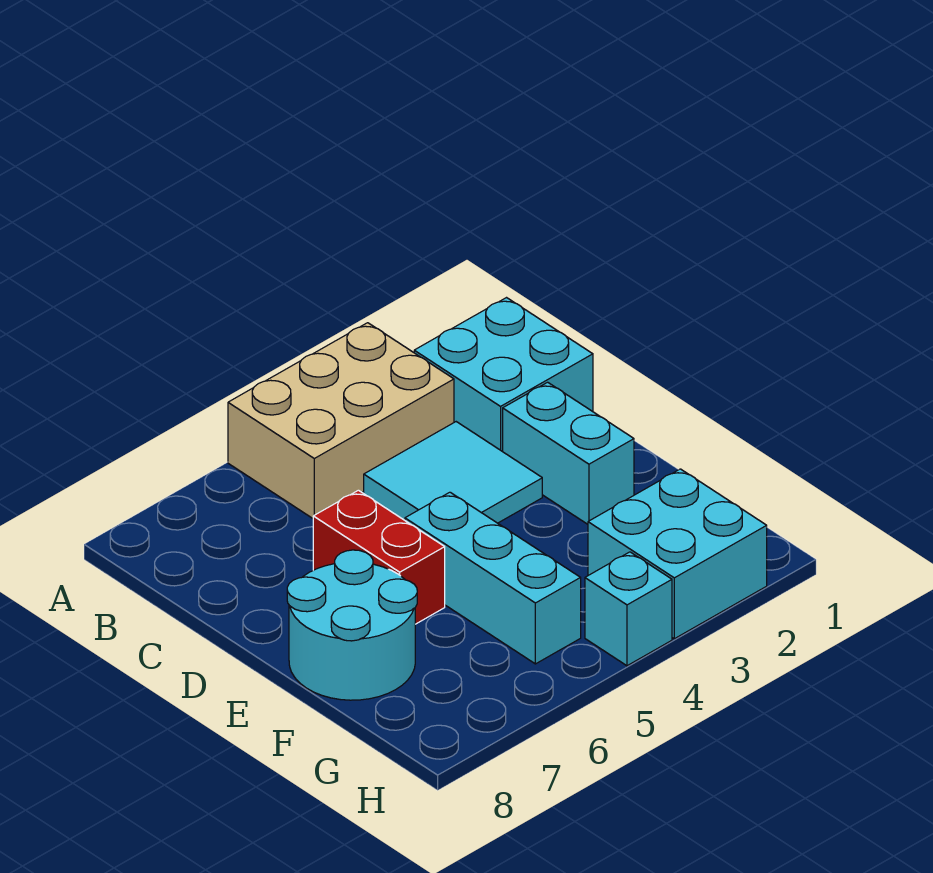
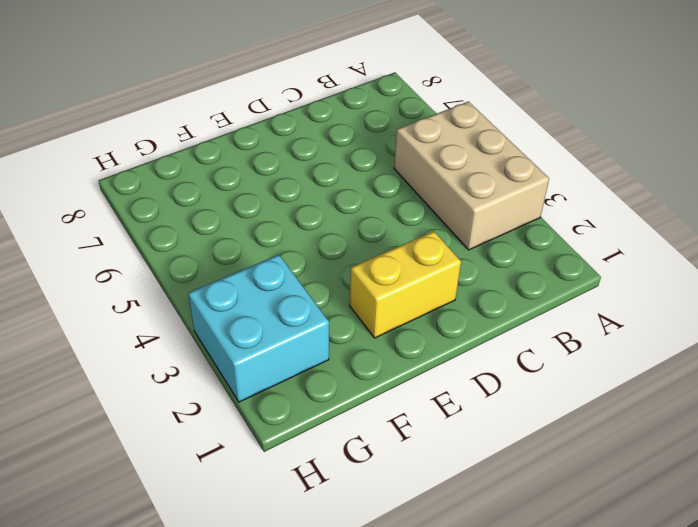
yellow 1x2 brick [350,231,461,338] -> cyan 1x2 brick [503,382,634,524]
none -> cyan 2x2 brick [414,298,593,452]
none -> cyan 2x2 tile [364,422,542,523]

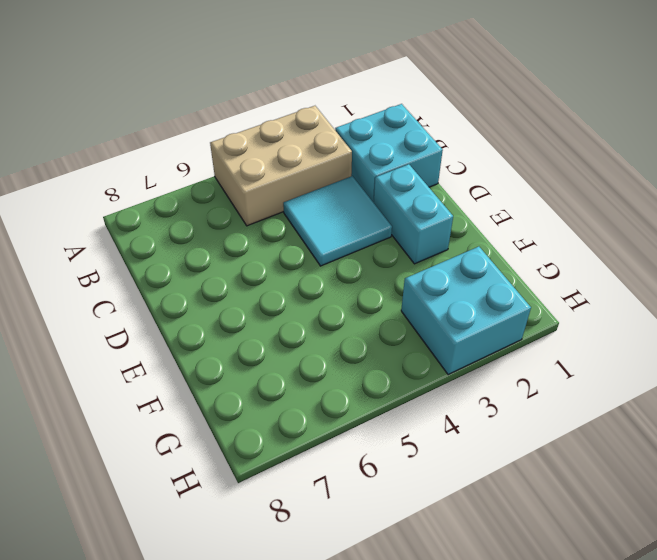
none -> red 1x2 brick [313,490,445,624]
none -> cyan 1x3 brick [405,492,581,664]

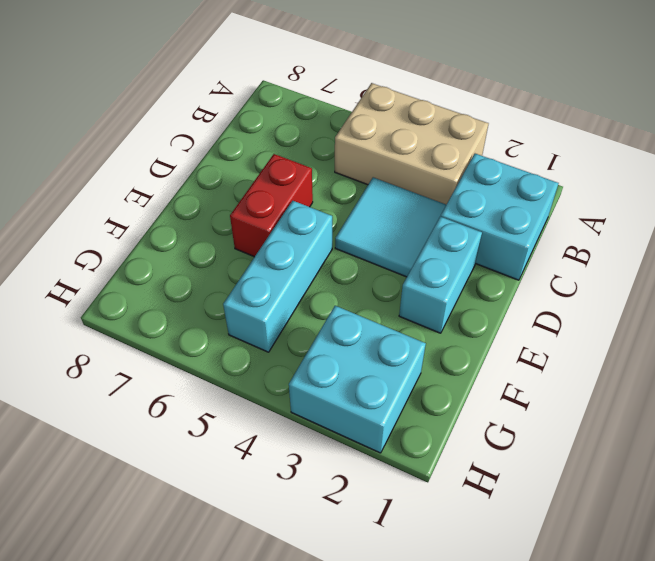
none -> cyan 2x2 round brick [287,550,417,700]
none -> cyan 1x1 brick [585,552,672,666]

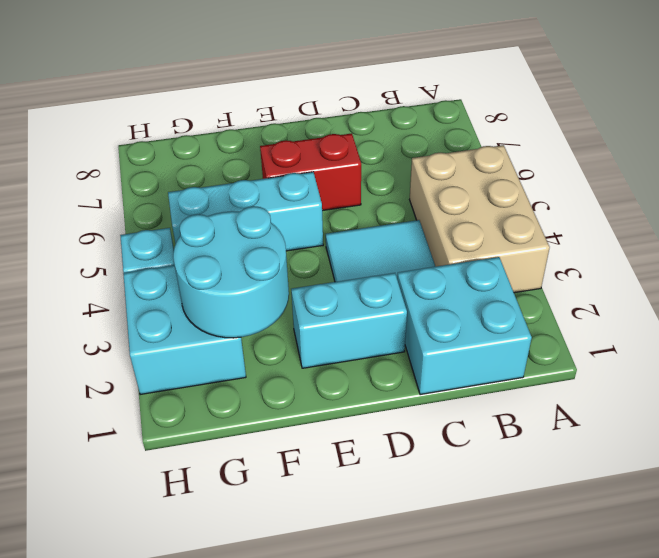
cyan 2x2 round brick [173,206,289,338] -> cyan 2x2 round brick moved to [287,550,417,700]

